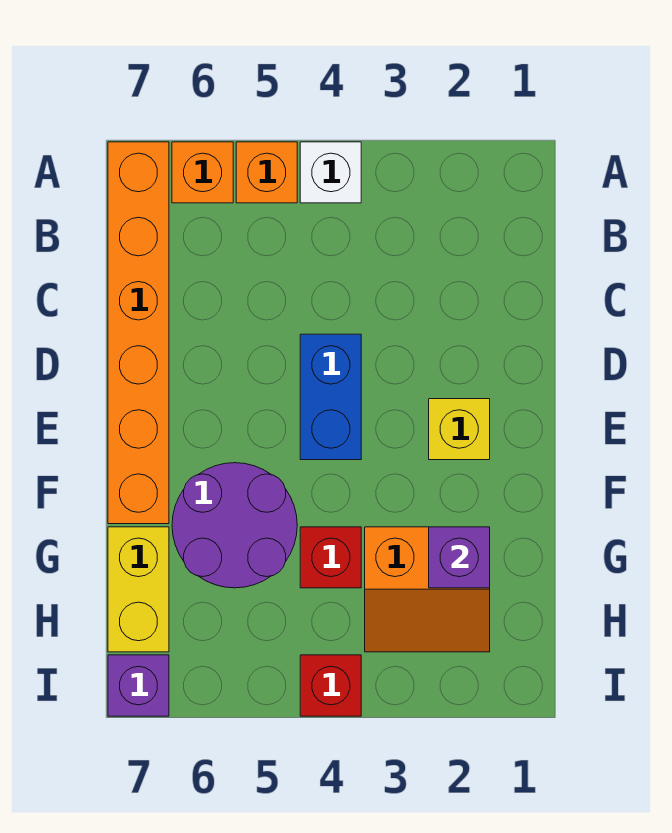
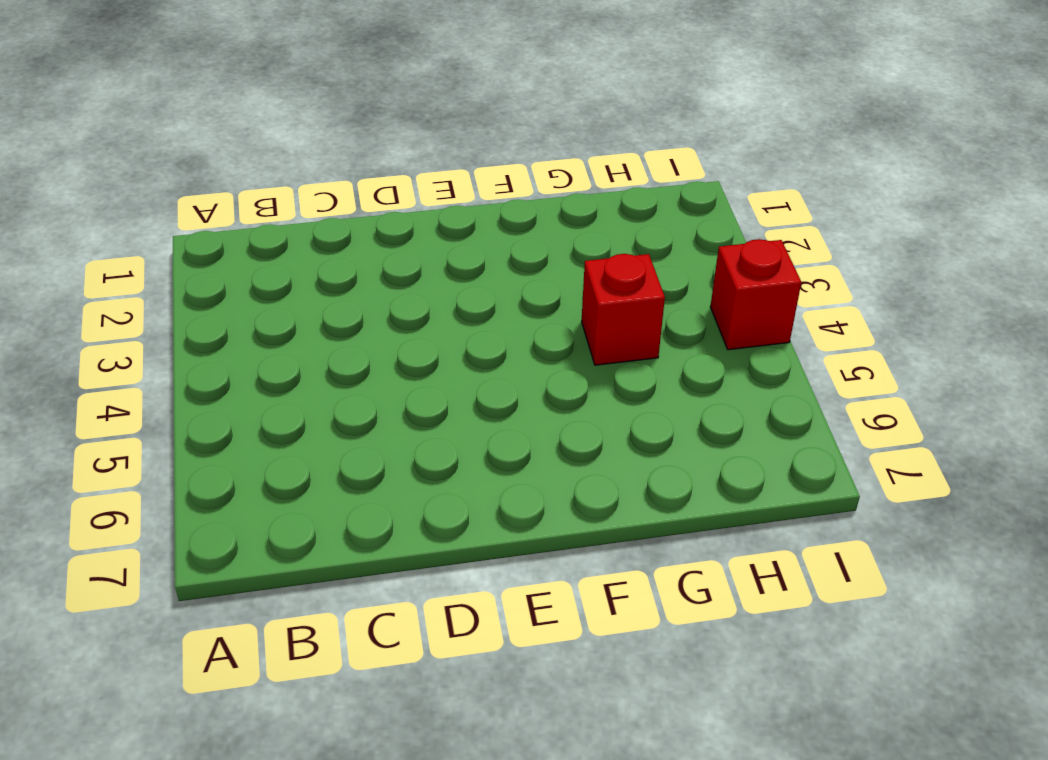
none -> white 1x1 brick [300,142,361,203]
none -> orange 1x1 brick [236,142,297,203]
none -> orange 1x1 brick [172,142,233,203]

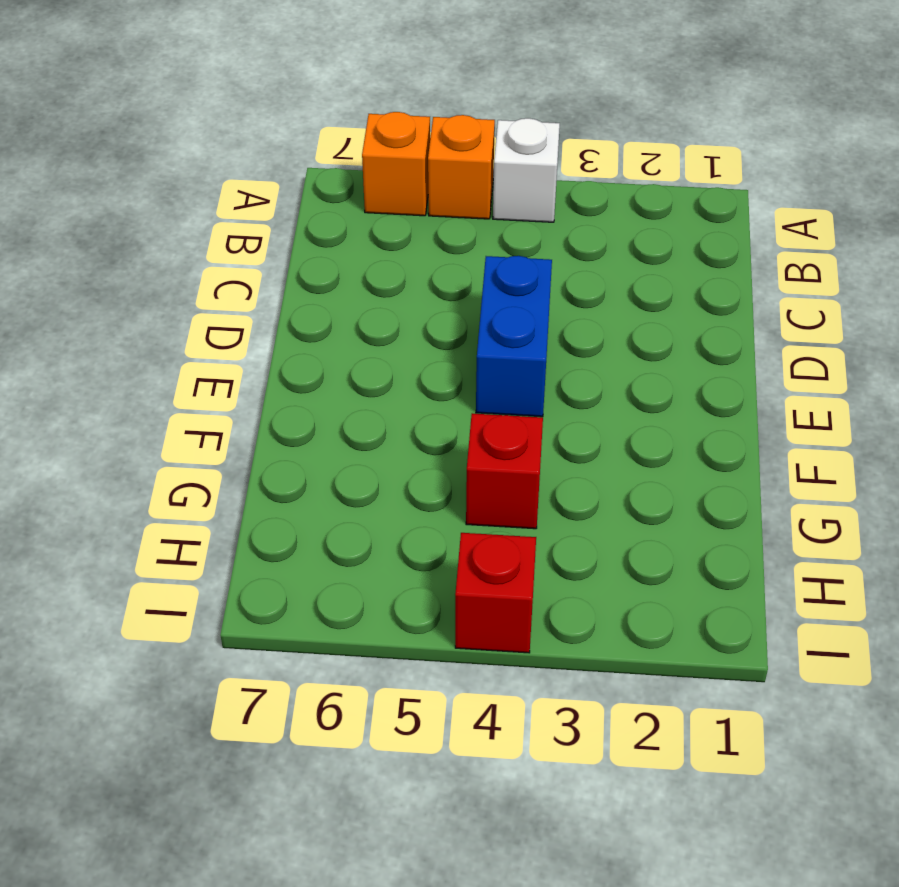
none -> orange 1x6 brick [108,142,169,524]
none -> yellow 1x1 brick [429,399,490,460]
none -> purple 2x2 round brick [172,463,297,588]

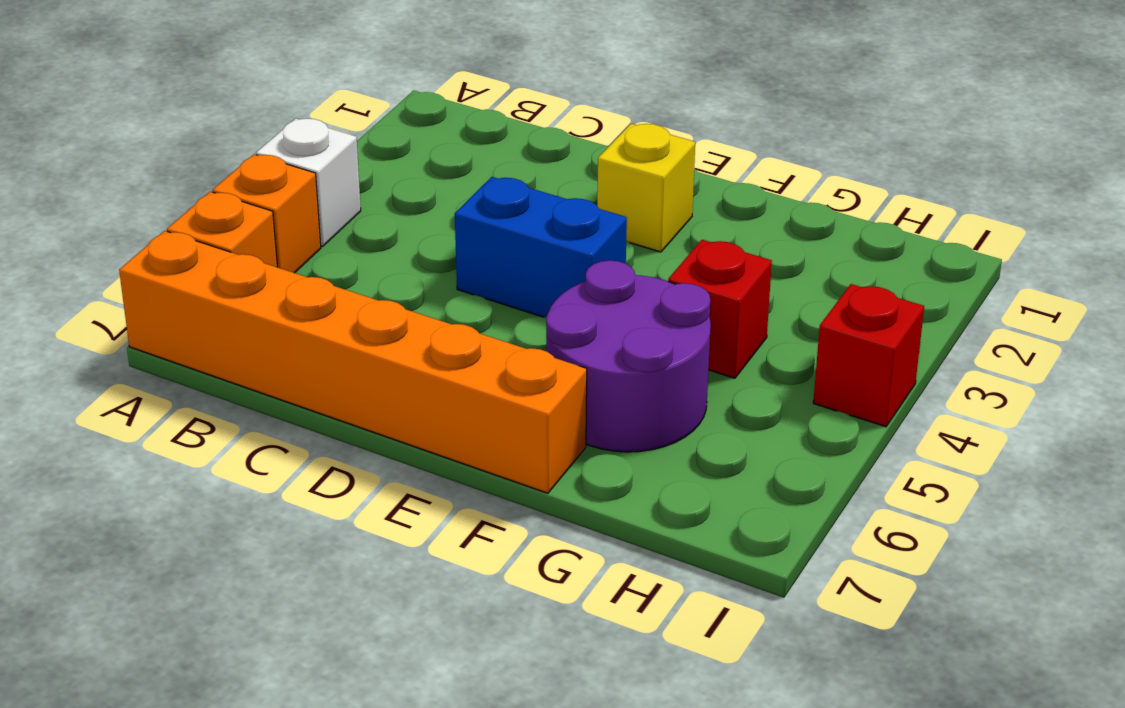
none -> orange 2x2 slope [365,527,490,652]
none -> yellow 1x2 brick [108,527,169,652]
none -> purple 1x1 brick [108,655,169,716]

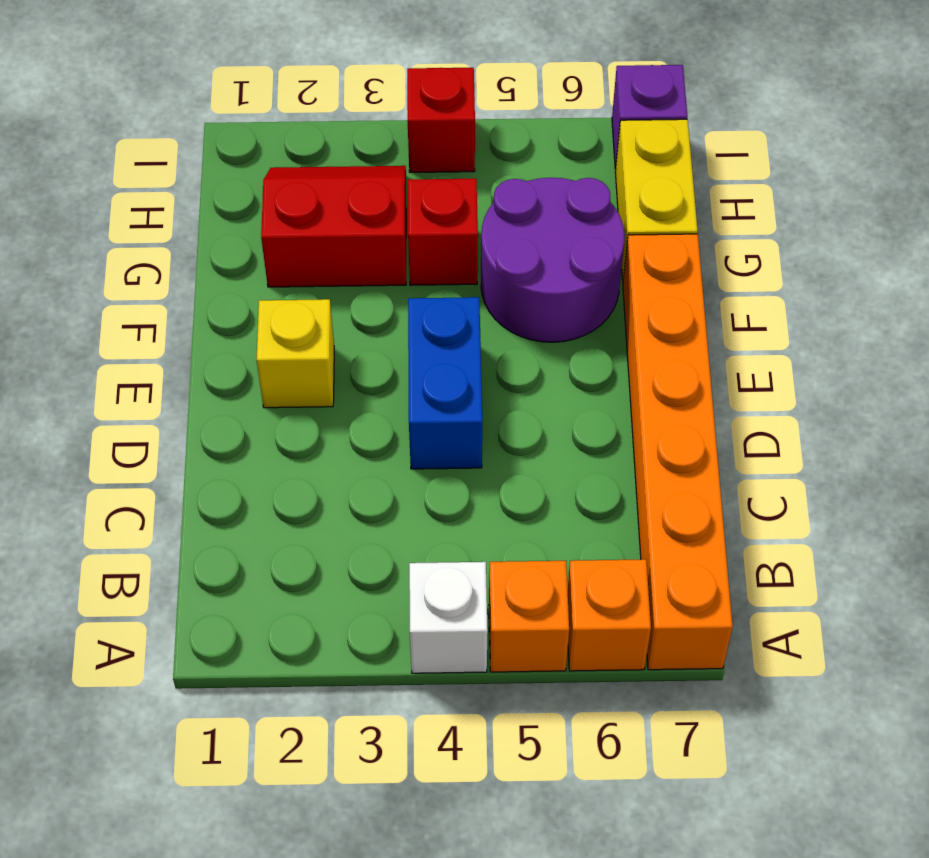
red 2x2 slope [261,166,406,287] -> orange 2x2 slope [365,527,490,652]
none -> purple 1x1 brick [429,527,490,588]

